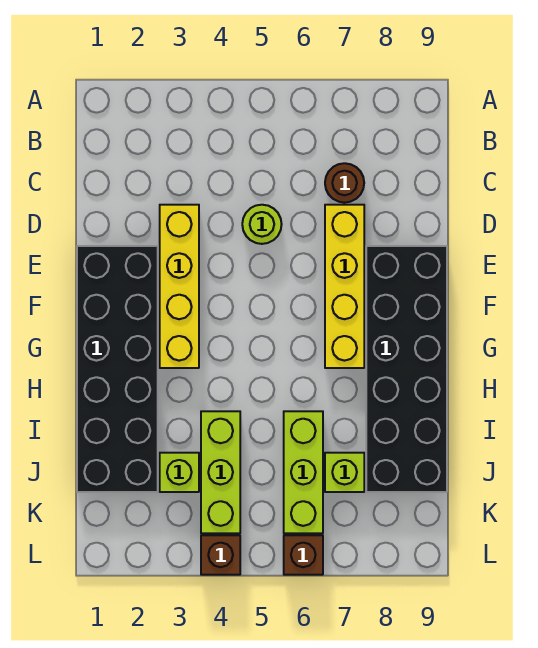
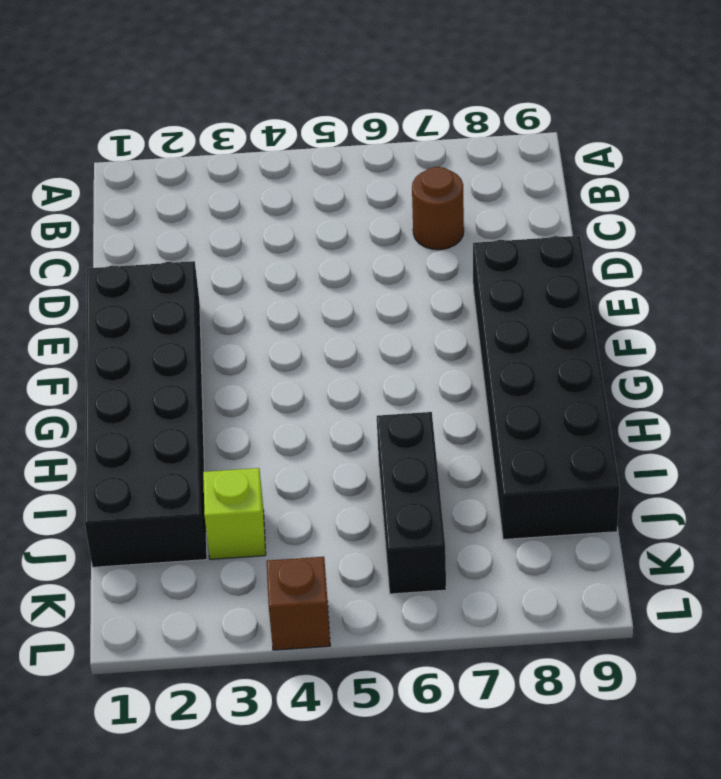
black 1x3 brick [377,412,446,594] -> lime 1x3 brick [284,411,323,533]
none -> yellow 1x4 brick [160,205,199,368]
none -> lime 1x1 round brick [242,205,282,244]
none -> yellow 1x4 brick [325,205,364,368]

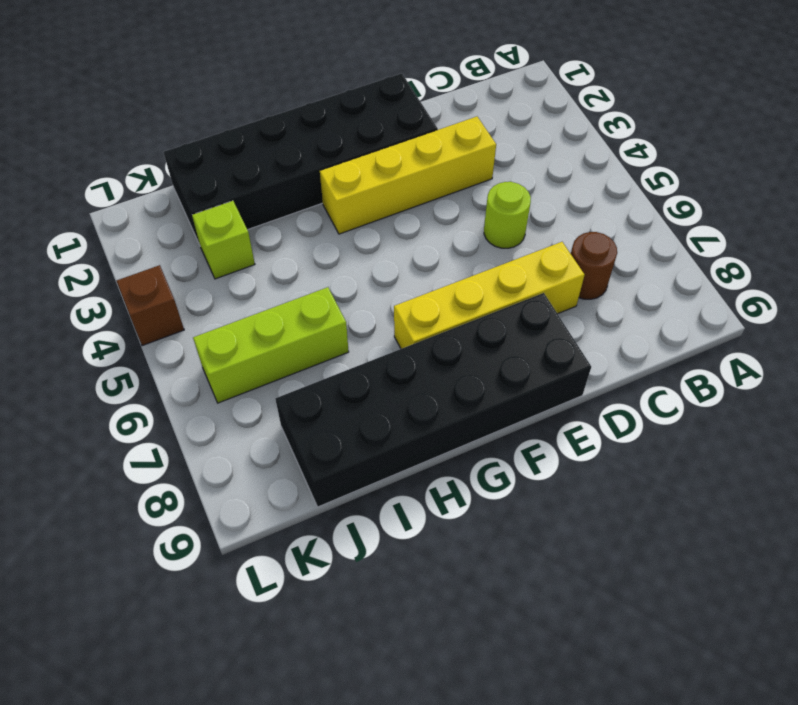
none -> lime 1x3 brick [201,411,240,533]
none -> lime 1x1 brick [325,453,364,492]
none -> brown 1x1 brick [284,535,323,575]

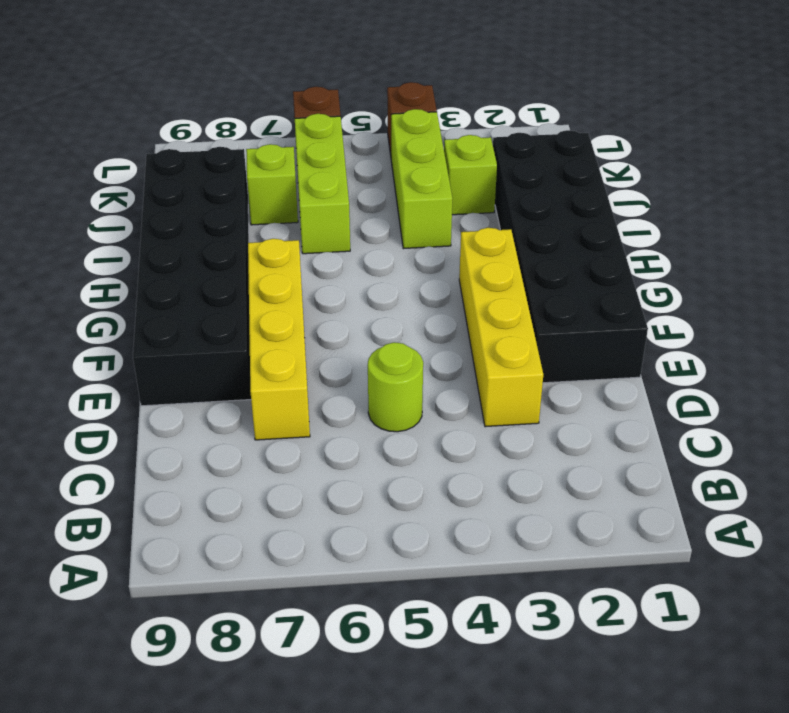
none -> brown 1x1 round brick [325,163,364,203]

